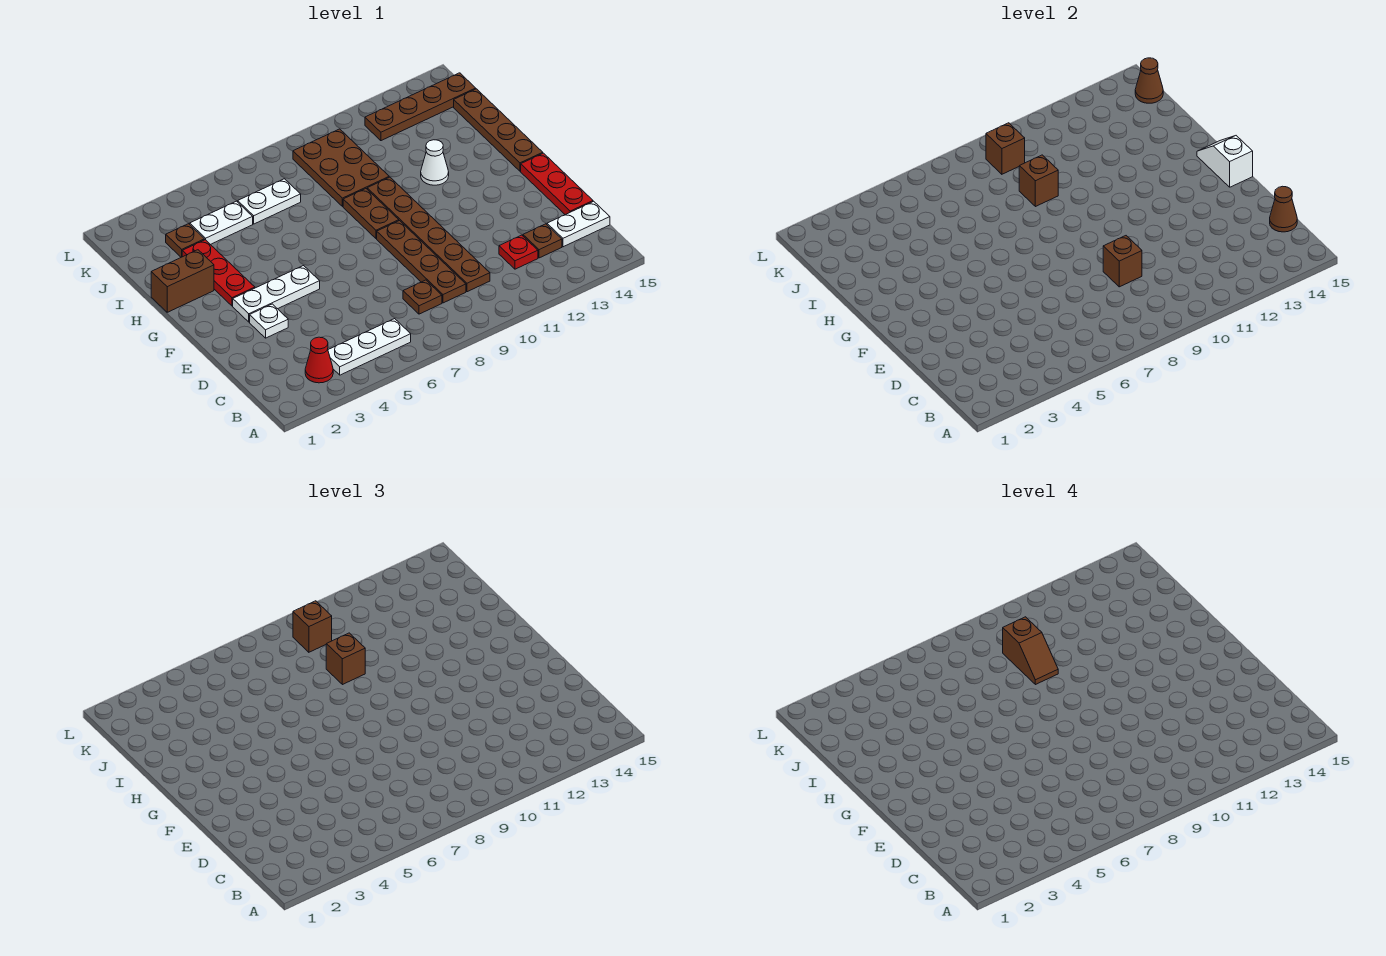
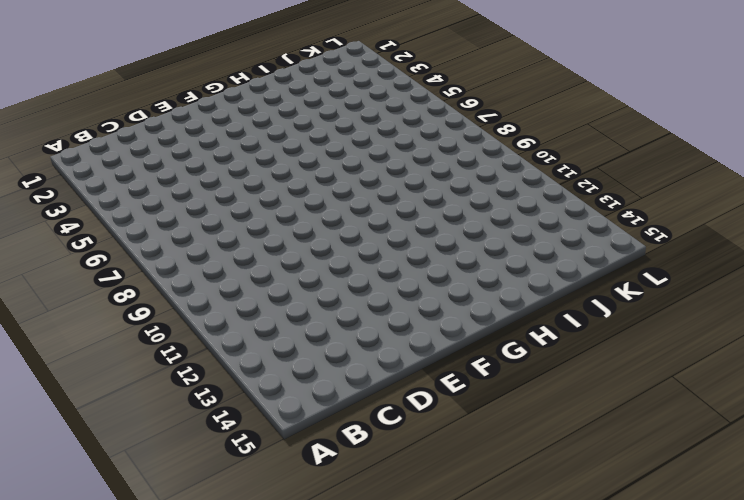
none -> red 1x1 cone [305,337,333,383]
none -> white 1x3 plate [328,319,411,375]
none -> brown 1x1 plate [403,280,442,314]
none -> brown 1x4 plate [377,221,466,303]

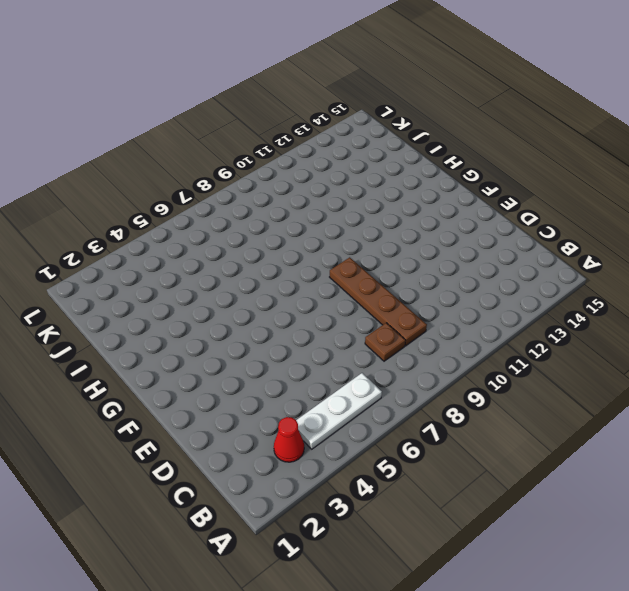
none -> brown 1x6 plate [367,177,490,292]
none -> red 1x1 plate [499,235,538,269]
none -> brown 1x1 plate [523,224,562,258]
none -> white 1x2 plate [547,201,610,247]

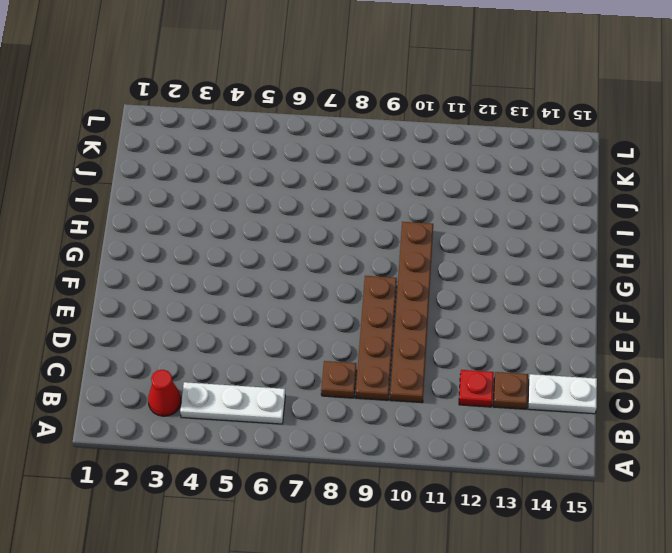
none -> red 1x3 plate [521,153,593,215]
none -> white 1x1 plate [250,304,288,338]
none -> white 1x3 plate [233,266,320,322]
none -> red 1x3 plate [182,240,255,306]

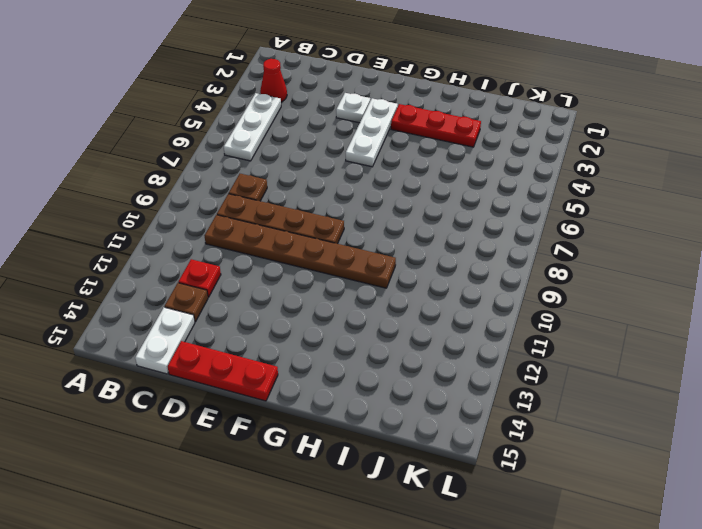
none -> brown 1x2 plate [343,189,399,239]
none -> brown 1x4 plate [454,89,543,171]
none -> brown 1x2 brick [151,250,214,312]
none -> white 1x1 cone [421,140,449,185]

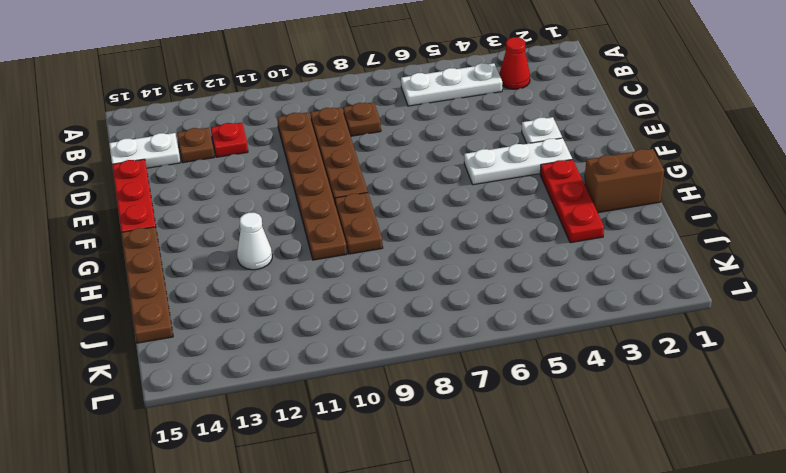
none -> brown 2x3 plate [293,129,389,207]
none -> brown 1x1 plate [166,224,205,257]
none -> white 1x2 plate [190,201,253,245]
none -> white 1x2 plate [238,179,301,224]

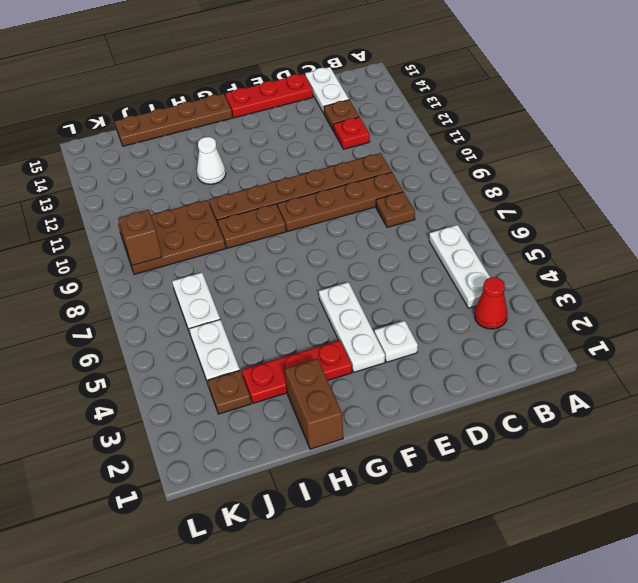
none -> brown 1x4 plate [365,73,476,141]
none -> brown 1x1 cone [1270,186,1297,232]
none -> brown 1x1 brick [1103,236,1142,287]
none -> white 1x2 slope [1197,136,1253,187]

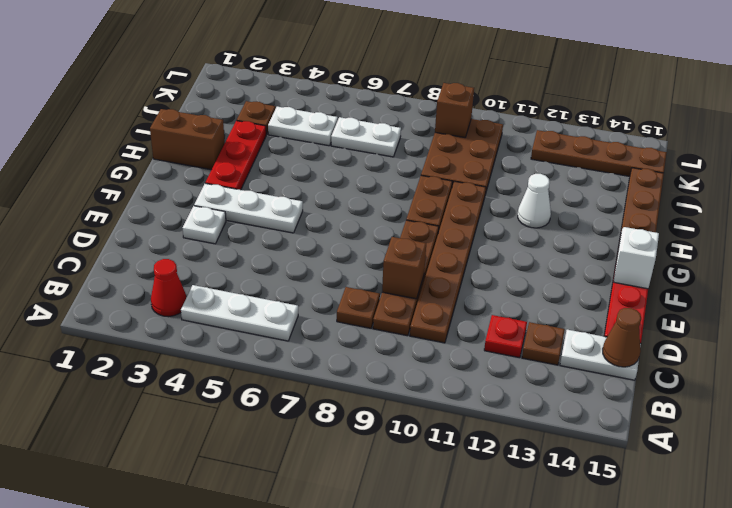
none -> brown 1x1 brick [1019,155,1058,207]
none -> brown 1x1 cone [1135,58,1163,103]
none -> brown 1x1 brick [326,633,365,685]
none -> brown 1x1 brick [293,601,332,652]

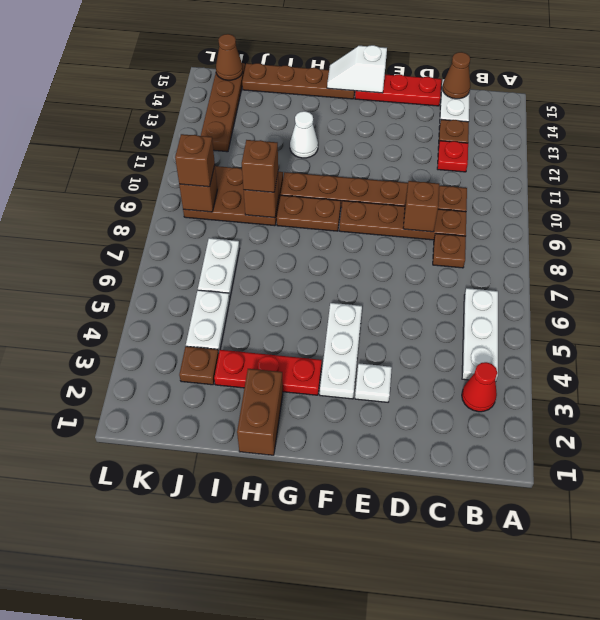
none -> brown 1x2 slope [1003,617,1058,685]

